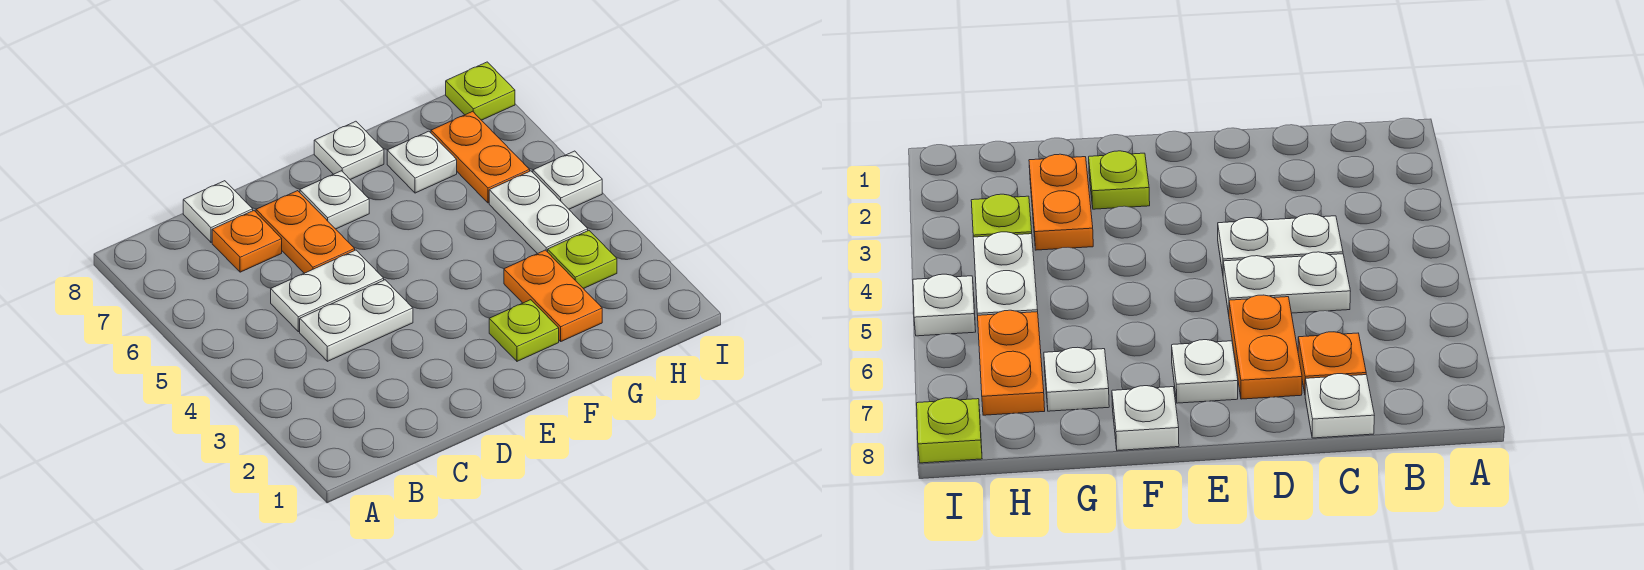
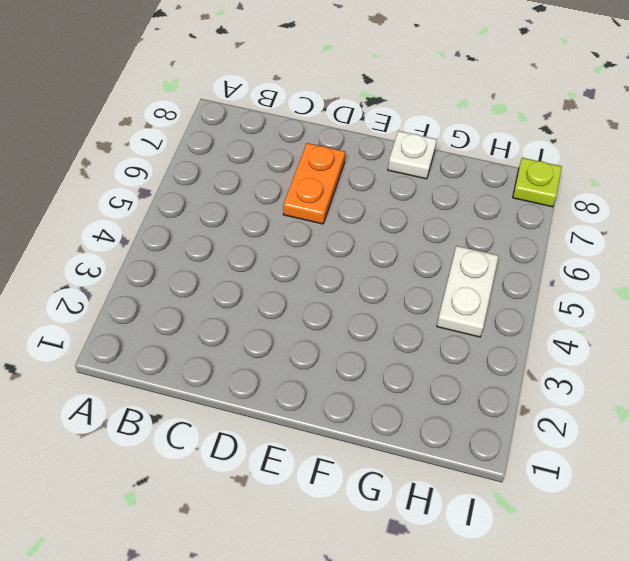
none -> white 1x2 plate [300,280,413,361]
none -> white 1x2 plate [271,250,384,332]
none -> orange 1x1 plate [212,211,282,272]

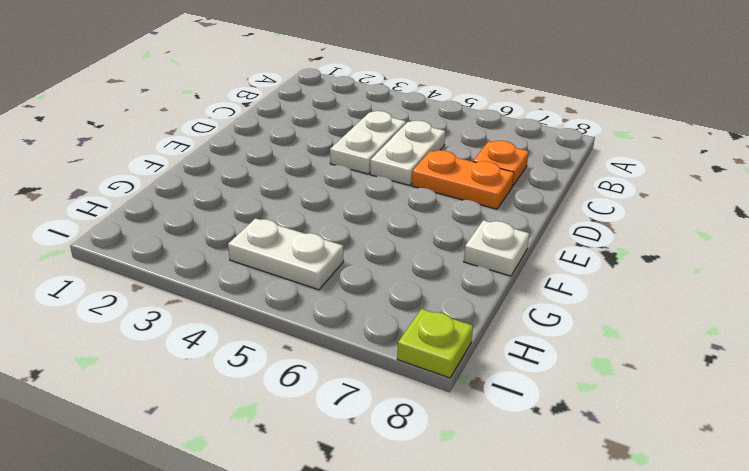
none -> white 1x1 plate [183,181,253,242]
none -> white 1x1 plate [300,171,369,229]
none -> lime 1x1 plate [489,300,559,361]

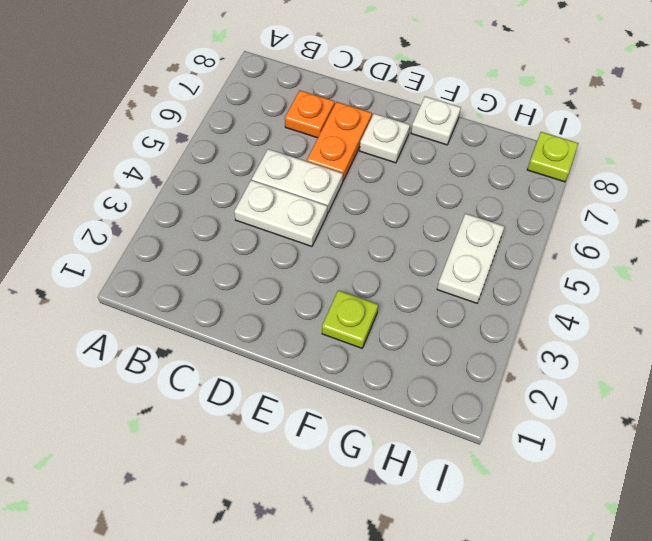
none -> white 1x1 plate [183,181,253,242]
none -> orange 1x2 plate [504,250,602,341]
none -> white 1x1 plate [387,131,457,193]

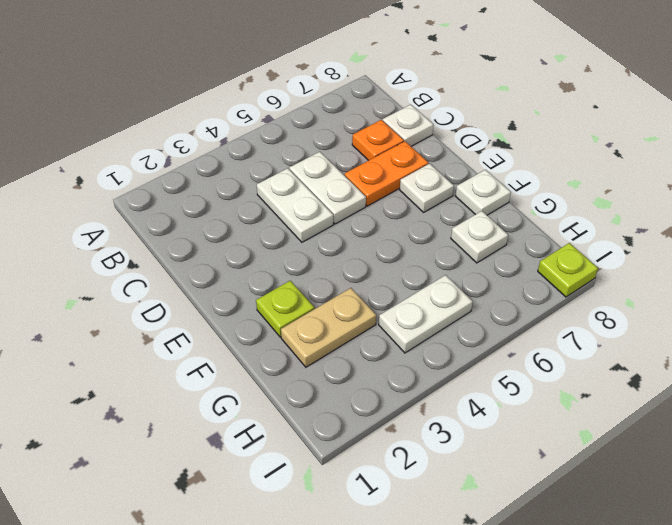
tan 1x2 plate [281,288,376,367] -> orange 1x2 plate [504,250,602,341]
none -> lime 1x1 plate [548,231,617,289]
none -> orange 1x2 plate [431,111,530,203]
none -> white 1x1 plate [533,151,602,209]

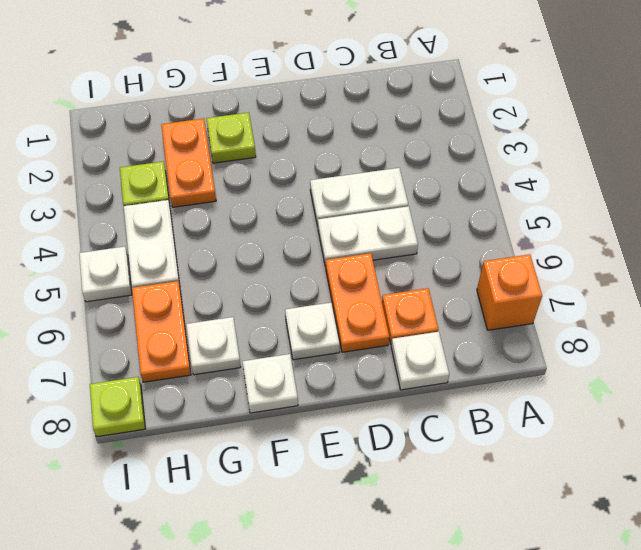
orange 1x1 brick [477,254,542,330] -> none

